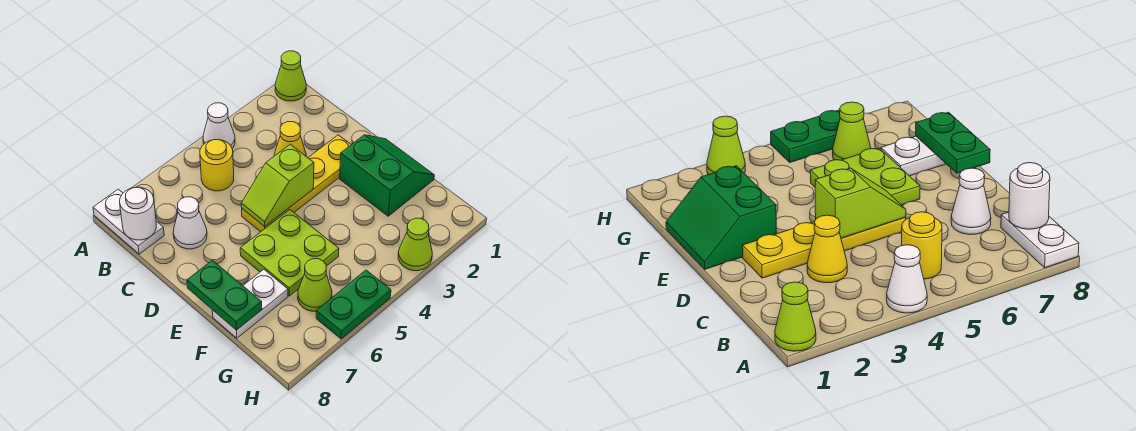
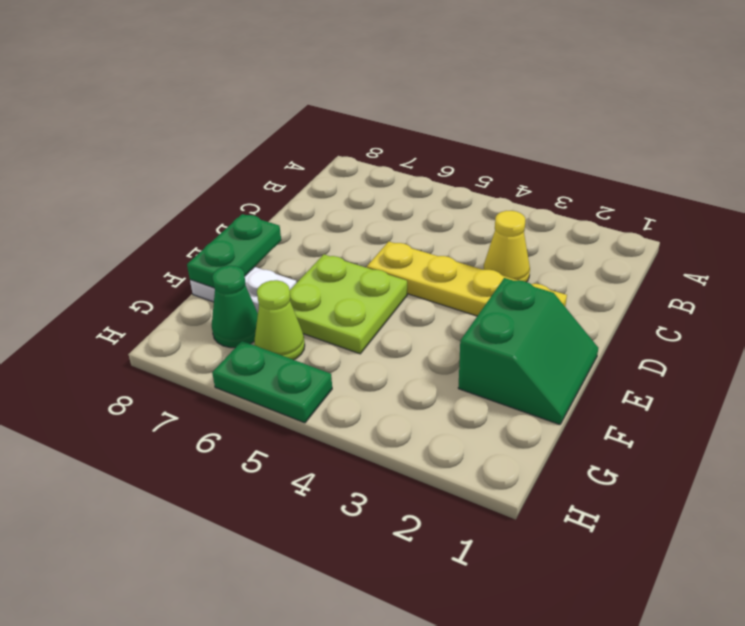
green 1x1 cone [212,266,258,348] -> none
none -> lime 1x1 cone [275,51,306,101]
none -> white 1x1 cone [203,103,235,148]
none -> white 1x2 plate [93,189,164,254]

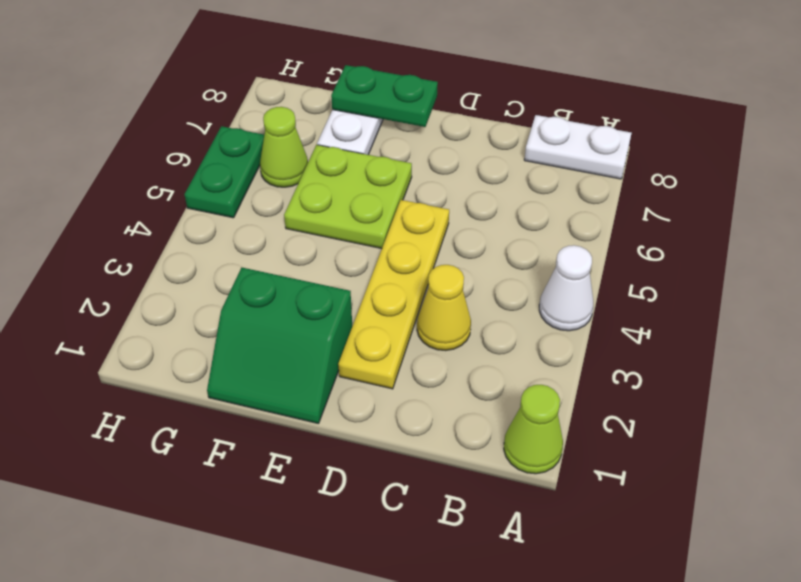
none -> yellow 1x1 round brick [200,140,234,191]
none -> white 1x1 cone [173,197,207,249]
none -> lime 1x1 cone [398,218,432,271]

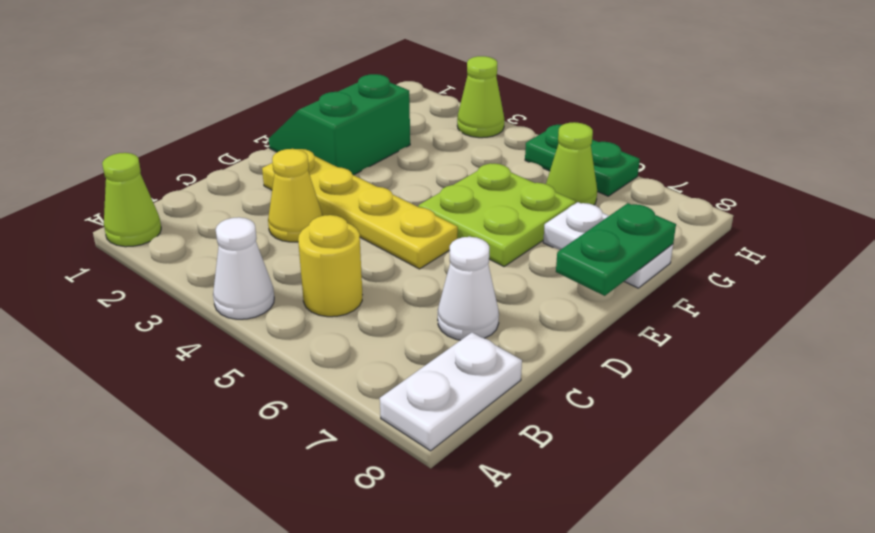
none -> white 1x1 round brick [120,187,156,240]
none -> lime 1x2 slope [241,144,314,226]

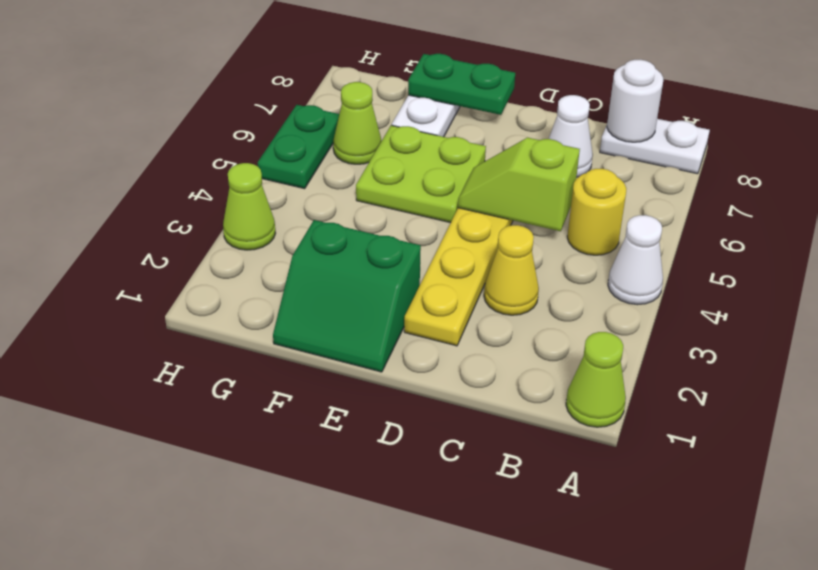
lime 1x2 slope [458,138,580,231] -> lime 1x2 slope turned to [241,144,314,226]

